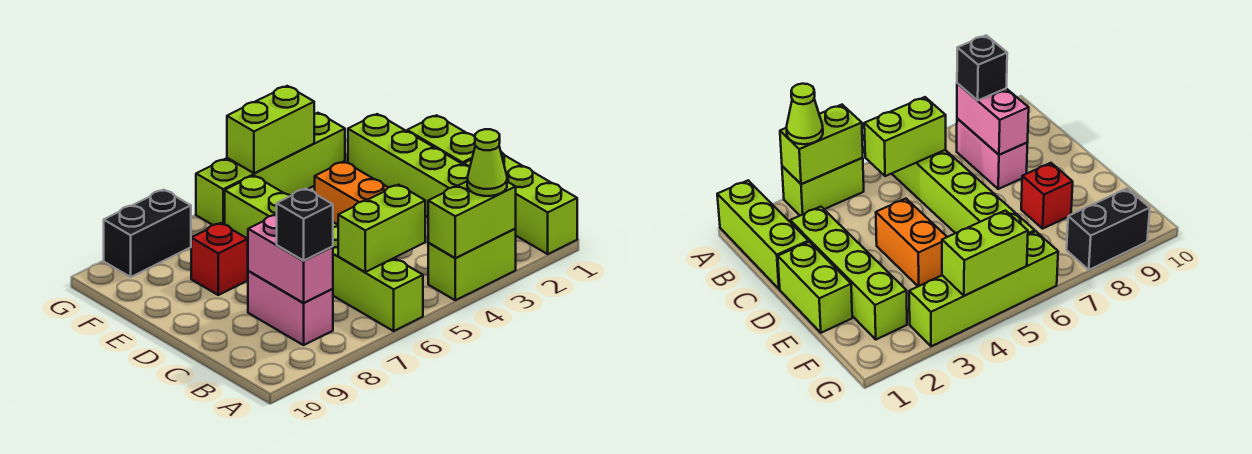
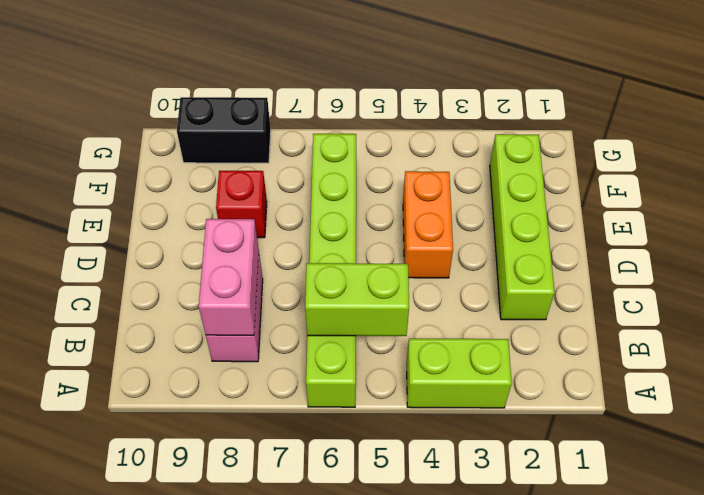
none -> lime 1x3 brick [464,152,577,254]
none -> lime 1x2 brick [407,115,475,165]
none -> lime 1x4 brick [196,113,345,225]

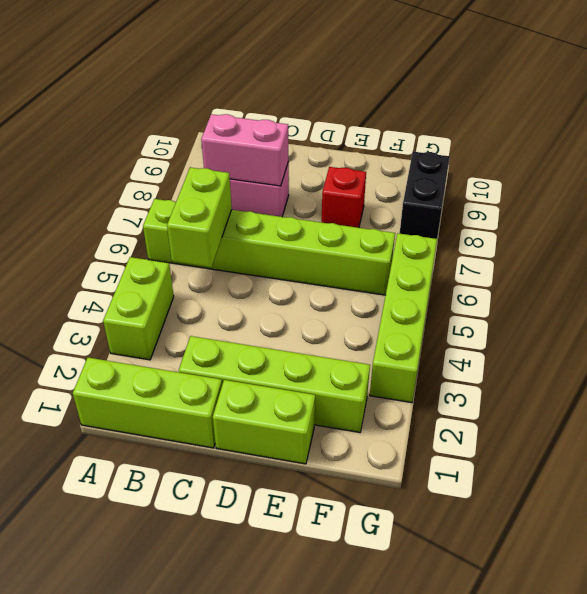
none -> orange 1x2 brick [315,162,388,225]
none -> lime 1x2 brick [428,181,516,258]
none -> lime 1x2 brick [227,86,314,173]

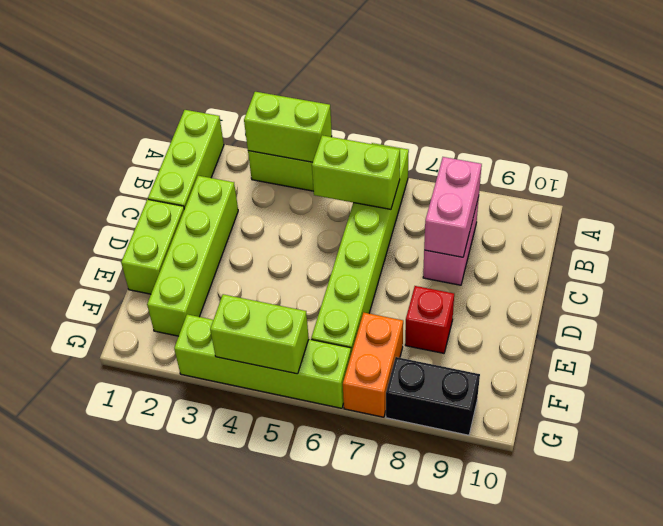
orange 1x2 brick [343,312,403,417] -> orange 1x2 brick moved to [315,162,388,225]
none -> lime 1x1 cone [467,129,507,196]
none -> black 1x1 brick [277,189,333,261]

